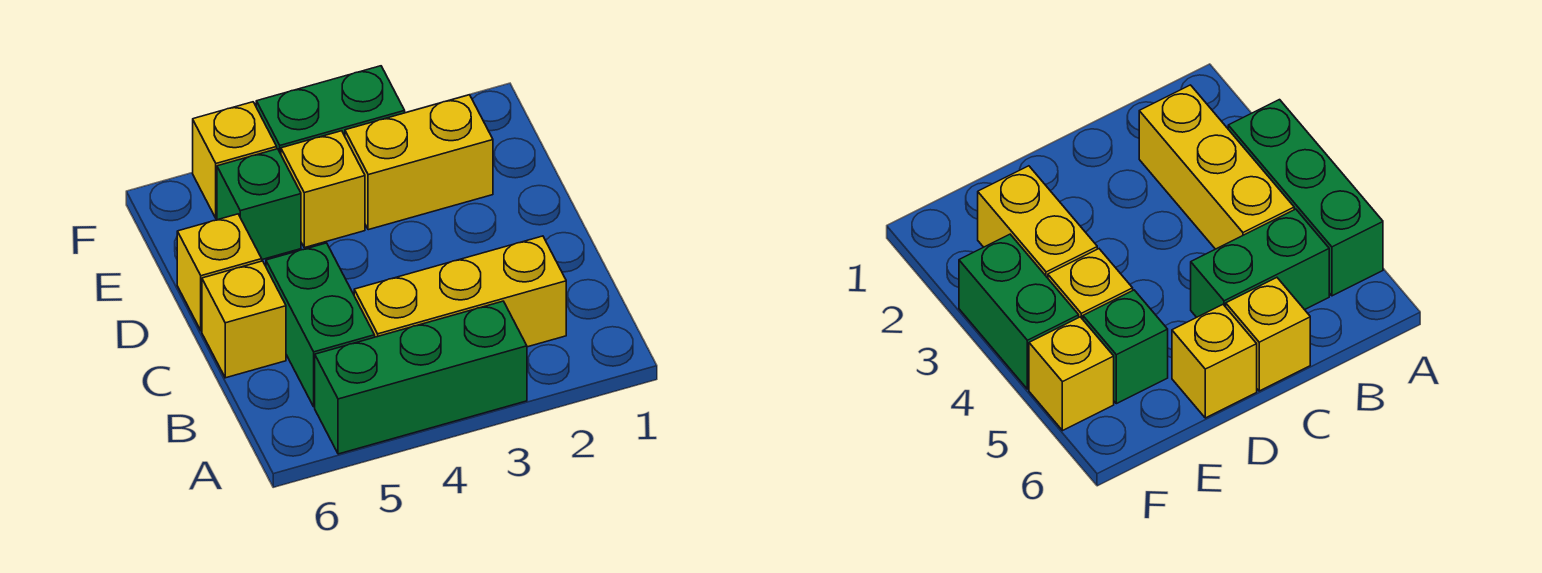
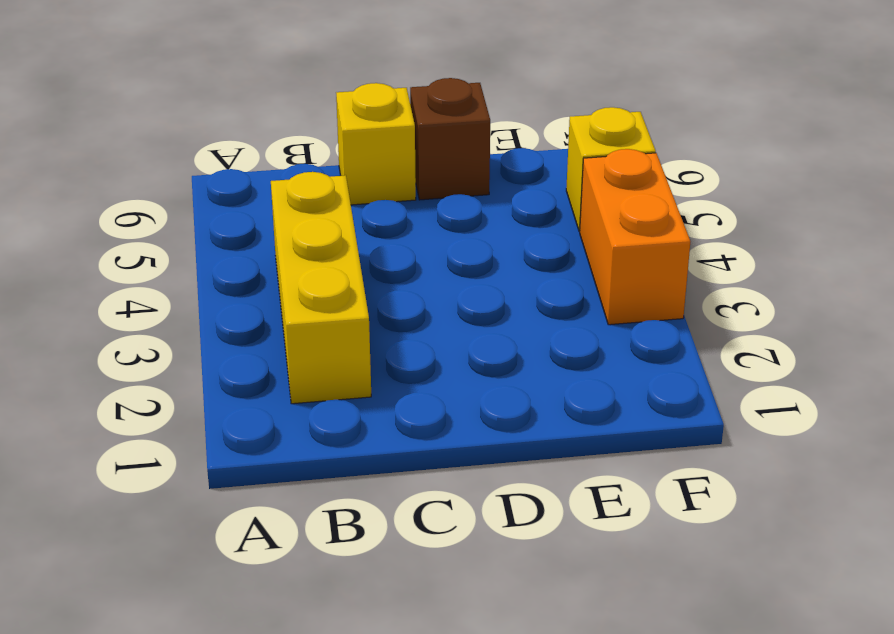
brown 1x1 brick [410,78,490,200] -> yellow 1x1 brick [177,214,262,331]
orange 1x2 brick [580,149,690,325] -> green 1x2 brick [256,66,405,154]
none -> green 1x3 brick [315,301,527,454]
none -> green 1x2 brick [266,243,375,407]

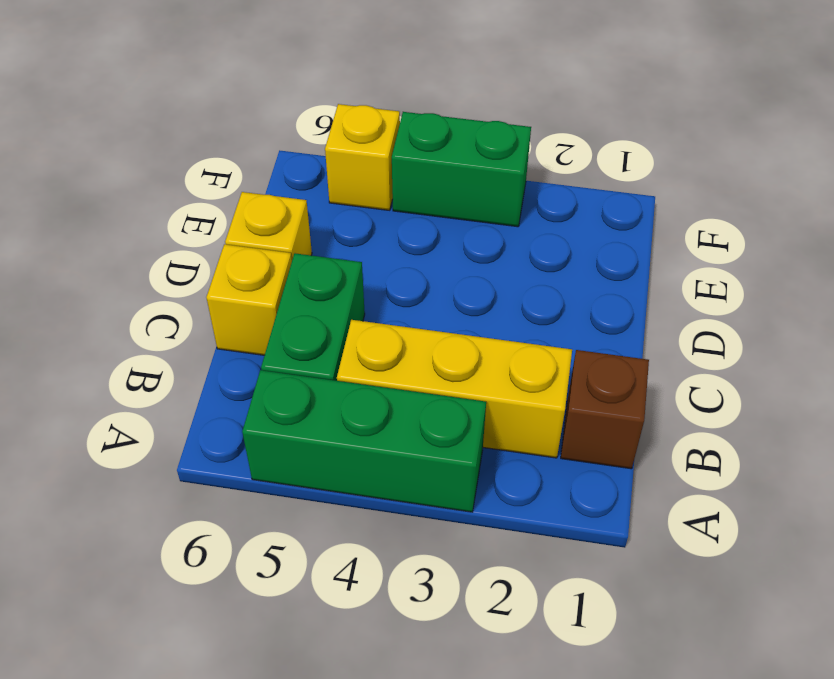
brown 1x1 brick [561,350,649,469] -> none
none -> yellow 1x2 brick [345,95,493,230]
none -> yellow 1x1 brick [281,131,365,248]

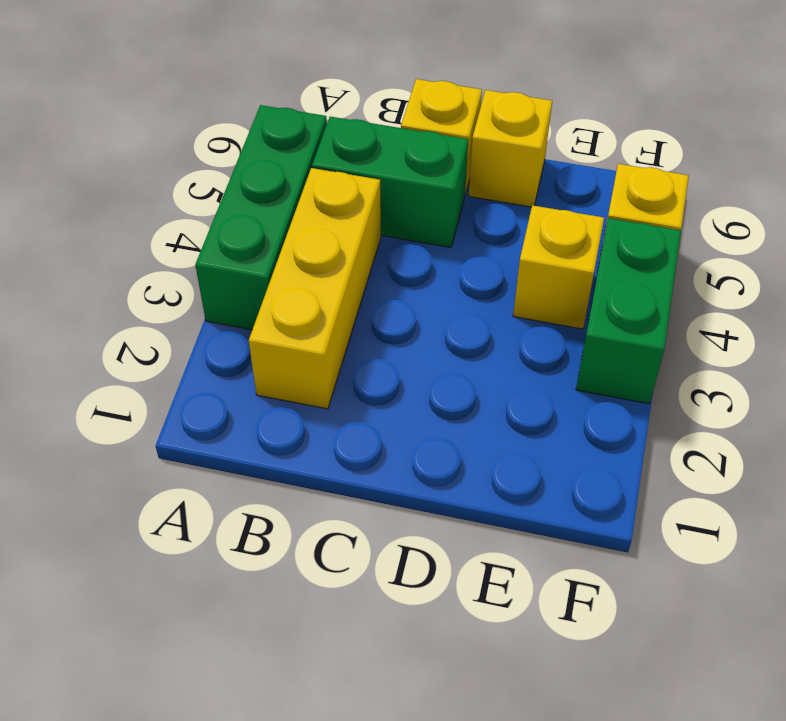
none -> yellow 1x2 brick [345,95,493,230]
none -> green 1x1 brick [217,149,301,260]

